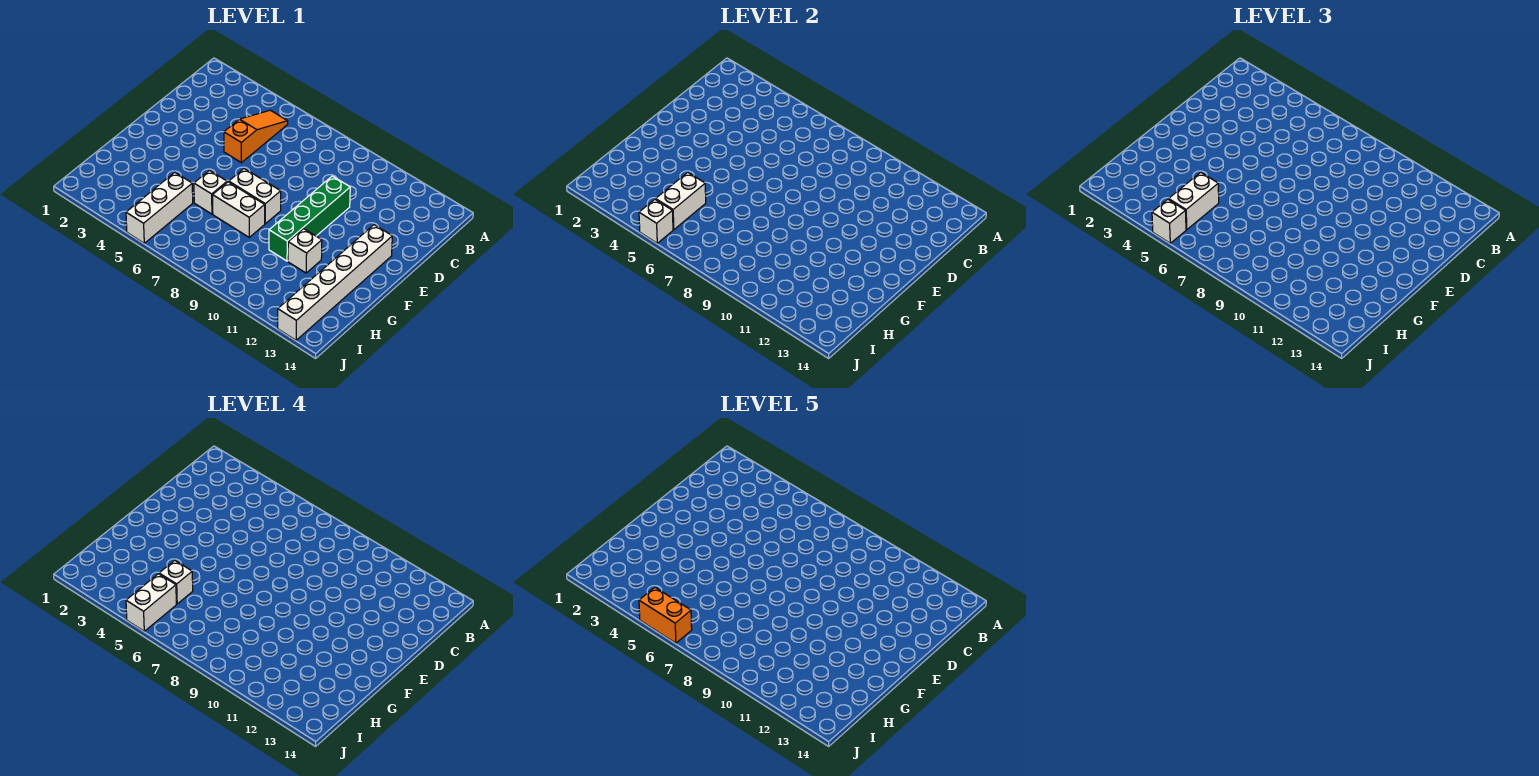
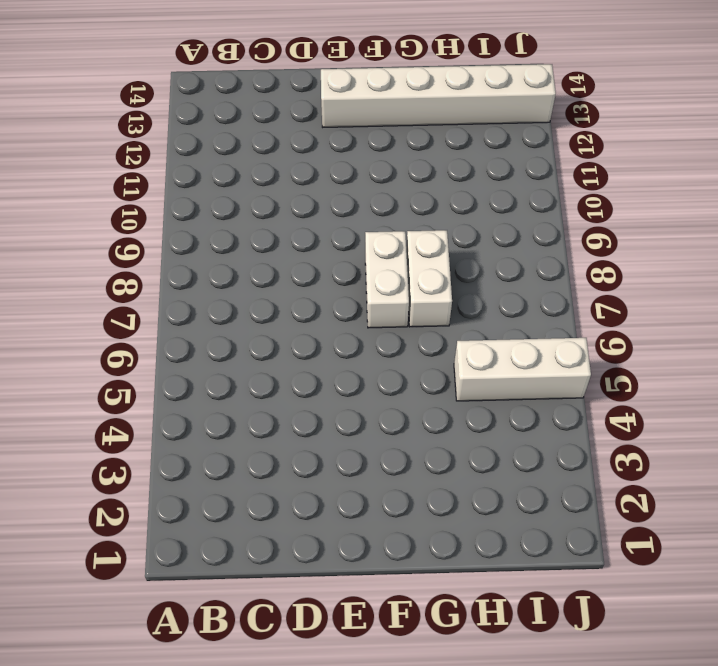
none -> orange 1x3 slope [224,110,288,163]
none -> green 1x4 brick [269,176,350,261]
none -> white 1x1 brick [194,170,227,214]

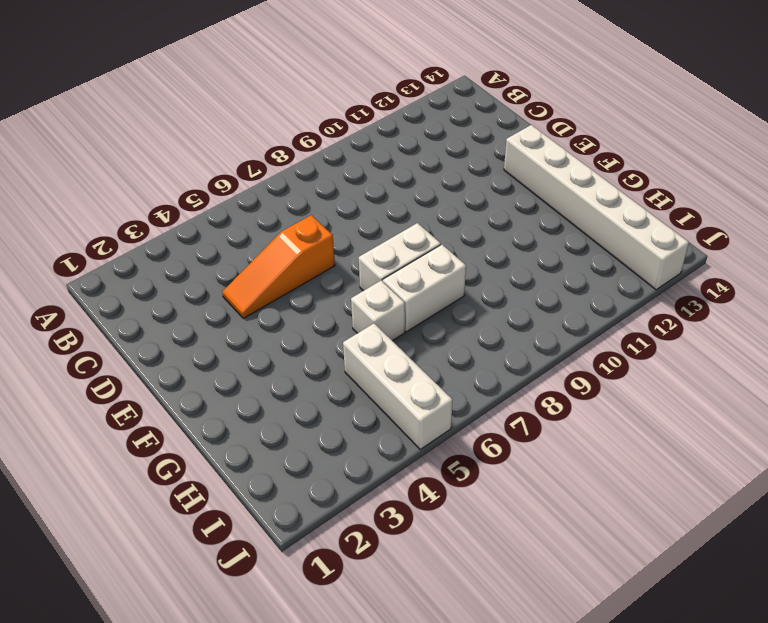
orange 1x3 slope [222,215,335,318] -> orange 1x3 slope turned to [224,110,288,163]
none -> green 1x4 brick [269,176,350,261]
none -> white 1x1 brick [288,229,322,273]
none -> white 1x2 brick [656,172,706,230]

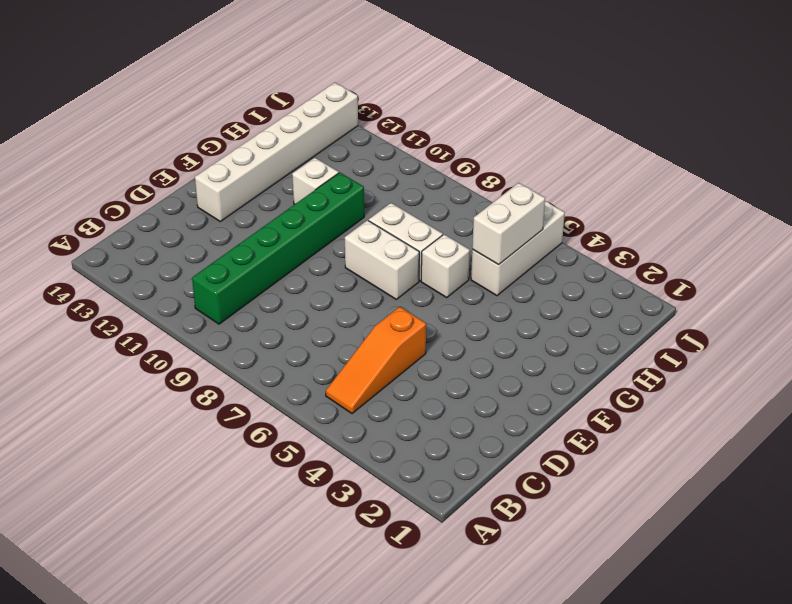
green 1x6 brick [192,173,364,324] -> green 1x4 brick [269,176,350,261]
none -> white 1x1 brick [639,199,673,243]
none -> white 1x2 brick [1169,172,1219,230]
none -> white 1x1 brick [1152,199,1186,243]

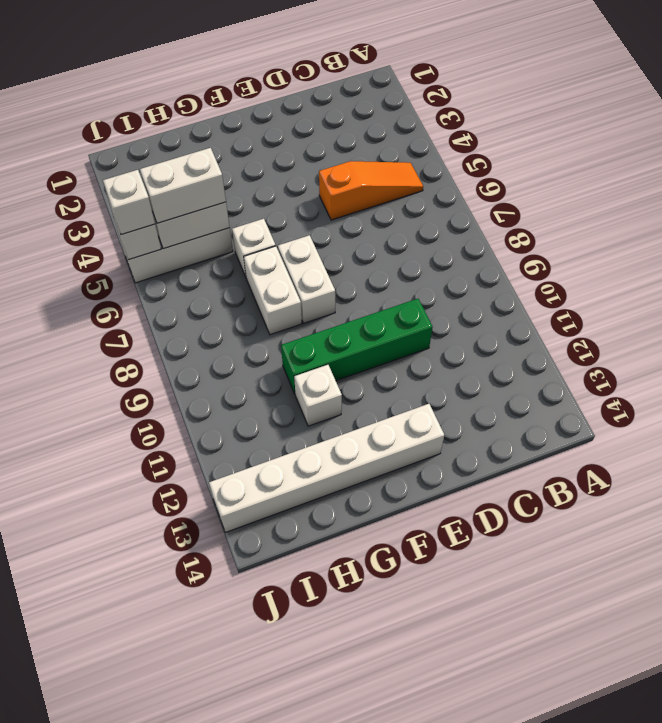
none -> white 1x1 brick [159,560,193,604]
none -> white 1x2 brick [126,574,176,631]
none -> orange 1x2 brick [639,587,692,643]

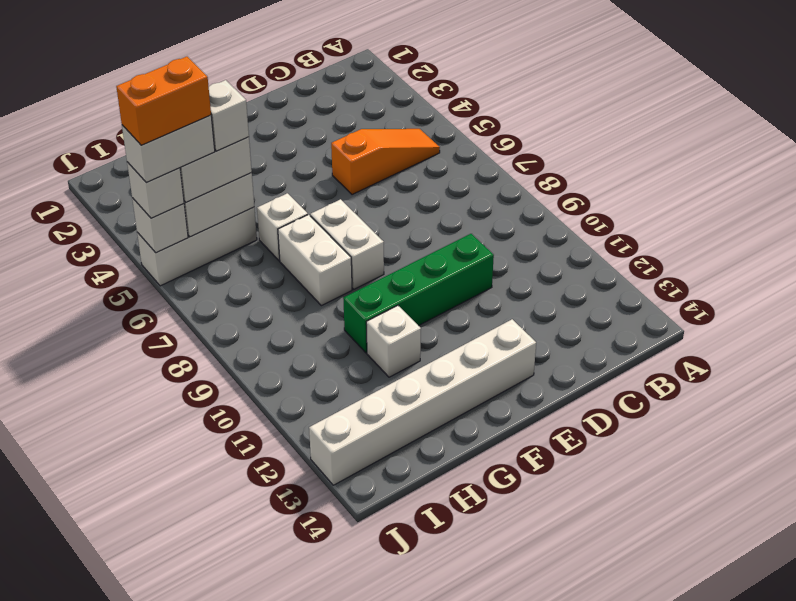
orange 1x2 brick [116,57,211,145] -> orange 1x2 brick turned to [639,587,692,643]

